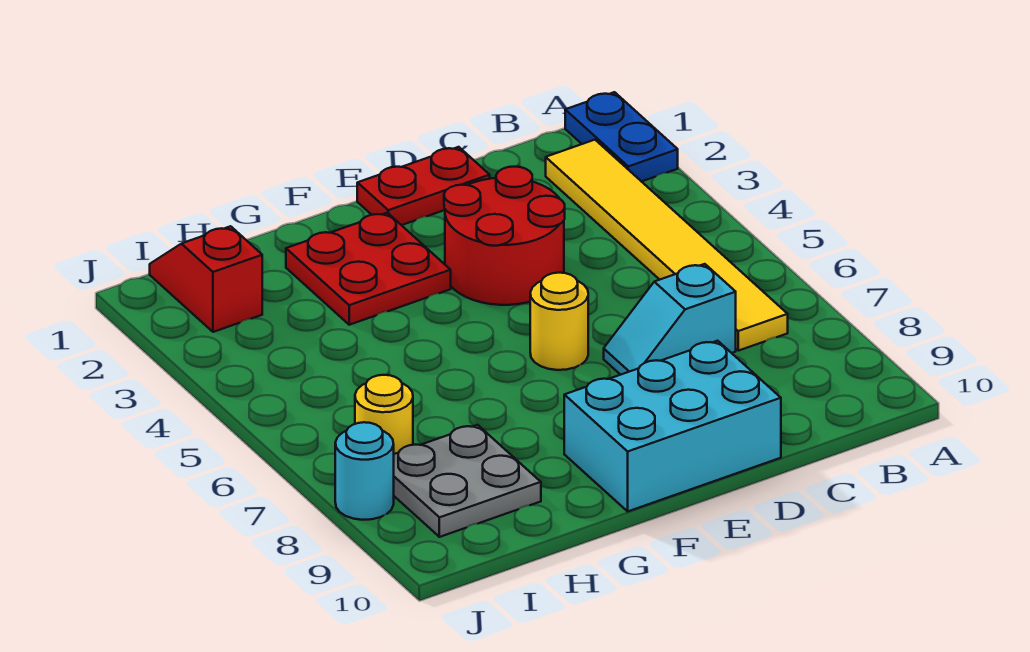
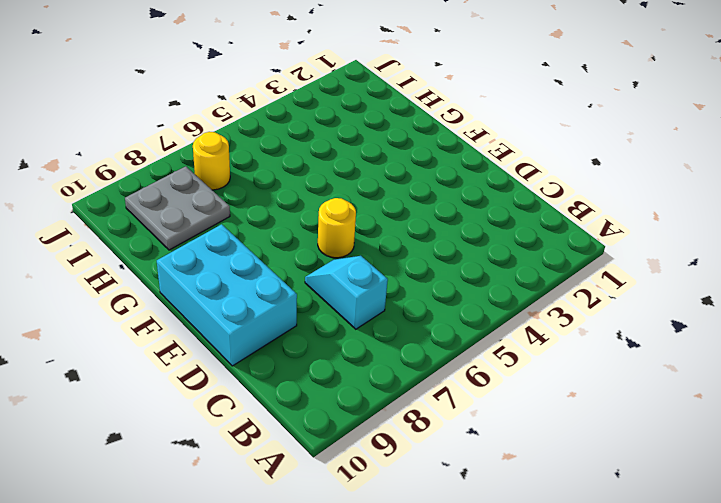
none -> blue 1x2 plate [565,92,678,182]
none -> yellow 1x6 tile [546,140,788,351]
none -> red 1x2 plate [357,147,490,225]

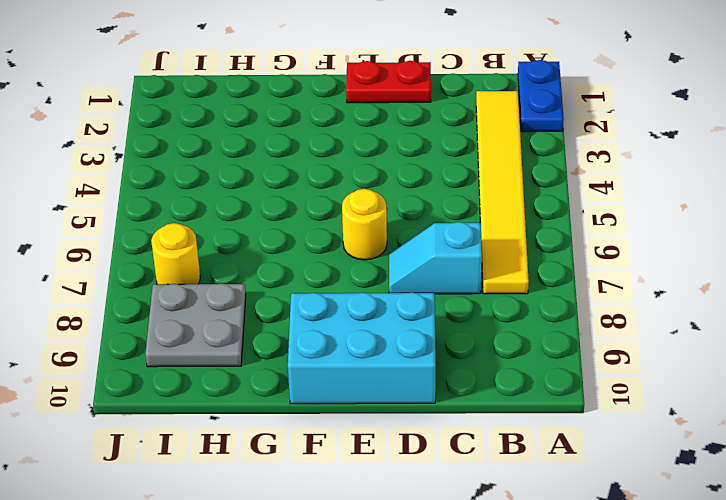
none -> red 2x2 round brick [444,167,565,305]
none -> red 2x2 plate [286,213,451,325]
none -> red 1x2 slope [150,226,262,332]

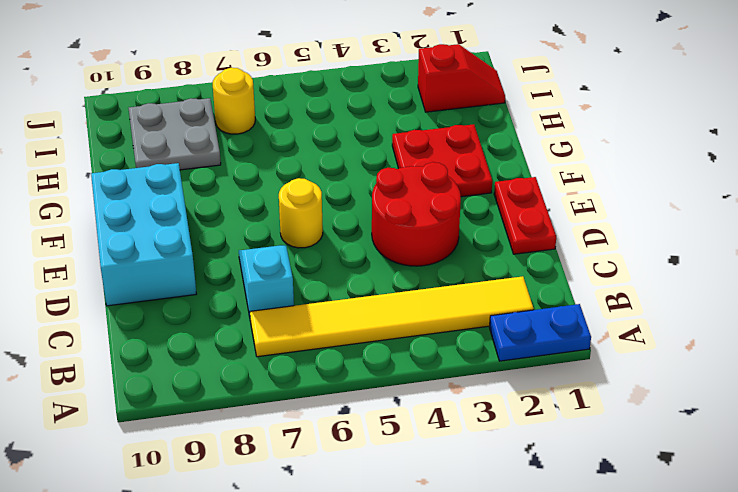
none -> cyan 1x1 round brick [335,422,394,520]

